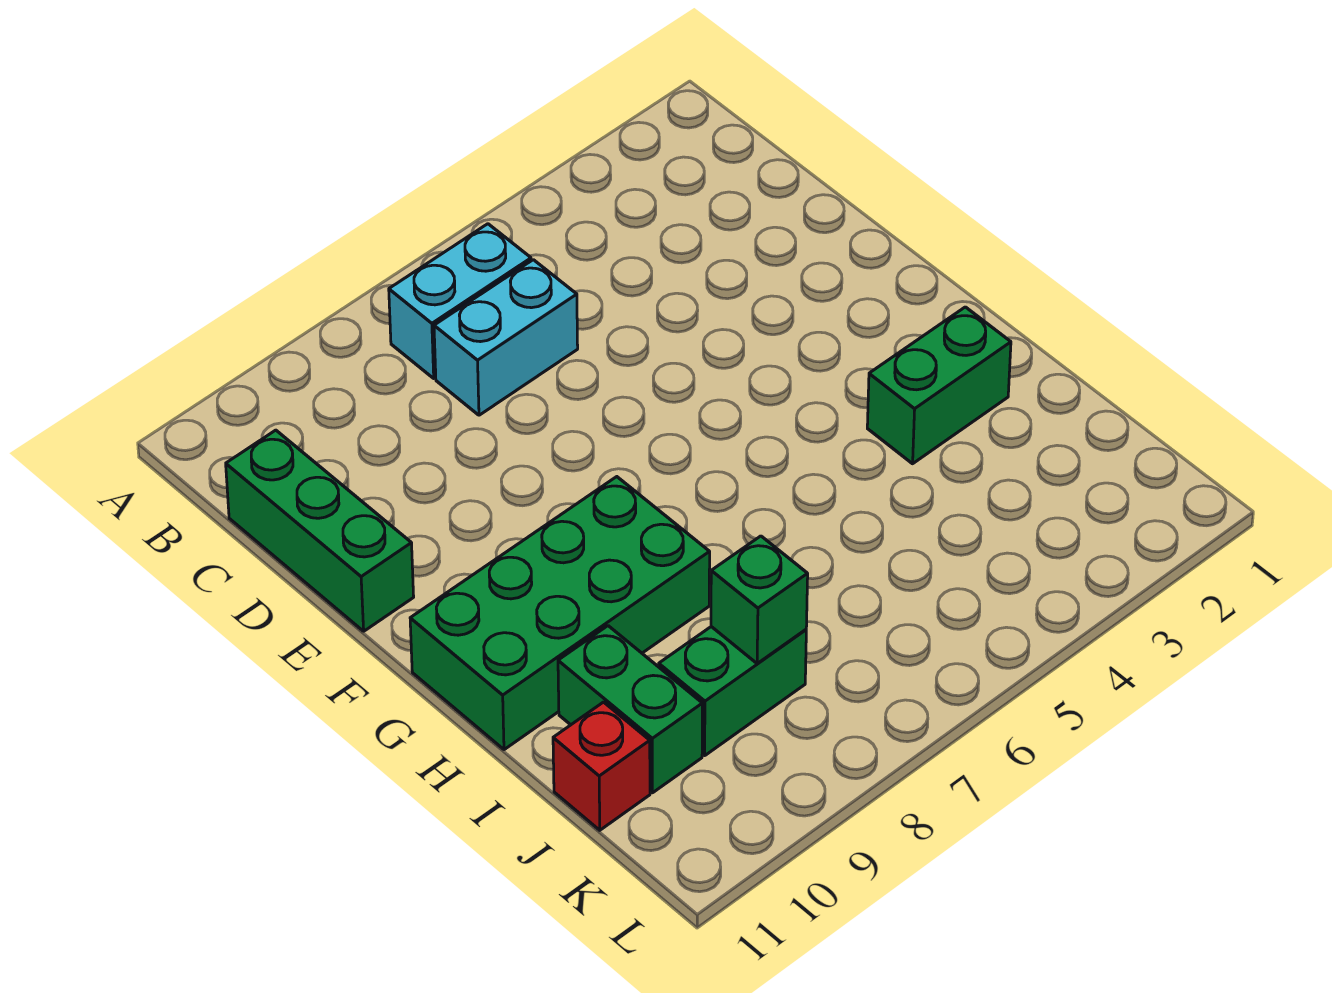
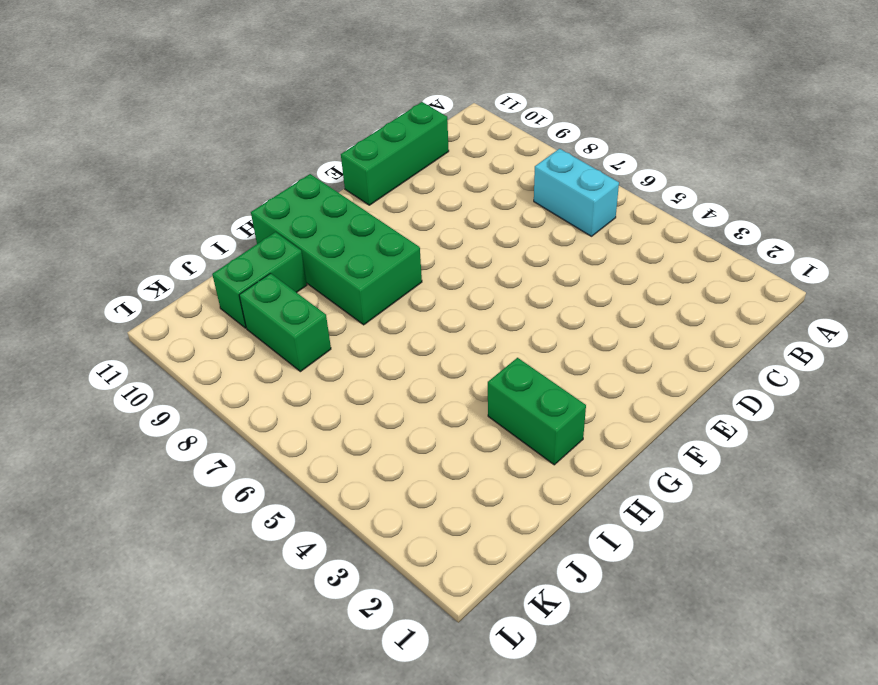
none -> cyan 1x2 brick [434,260,578,415]
none -> red 1x1 brick [553,702,650,830]

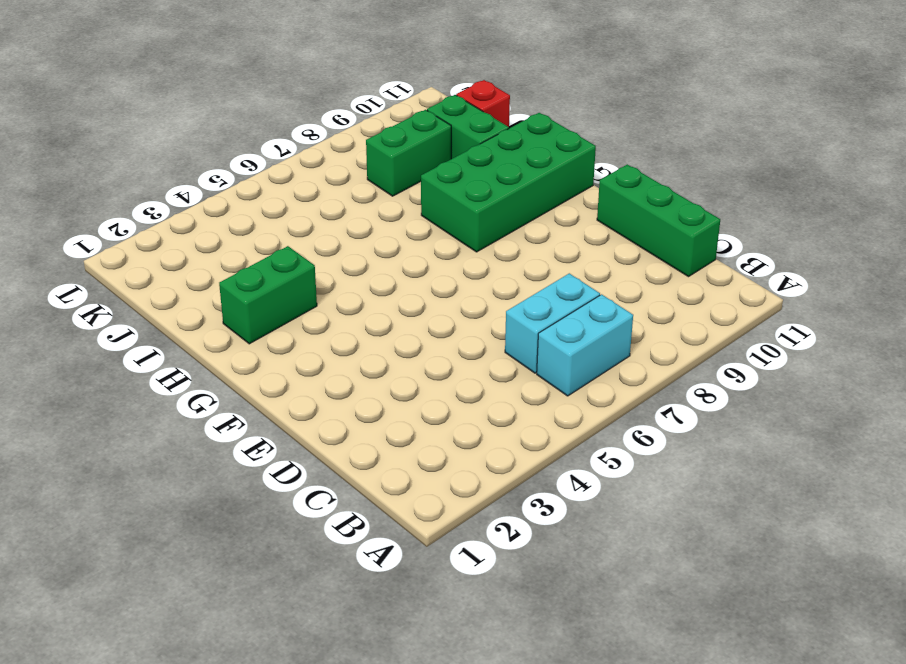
none -> green 1x1 brick [711,536,808,663]

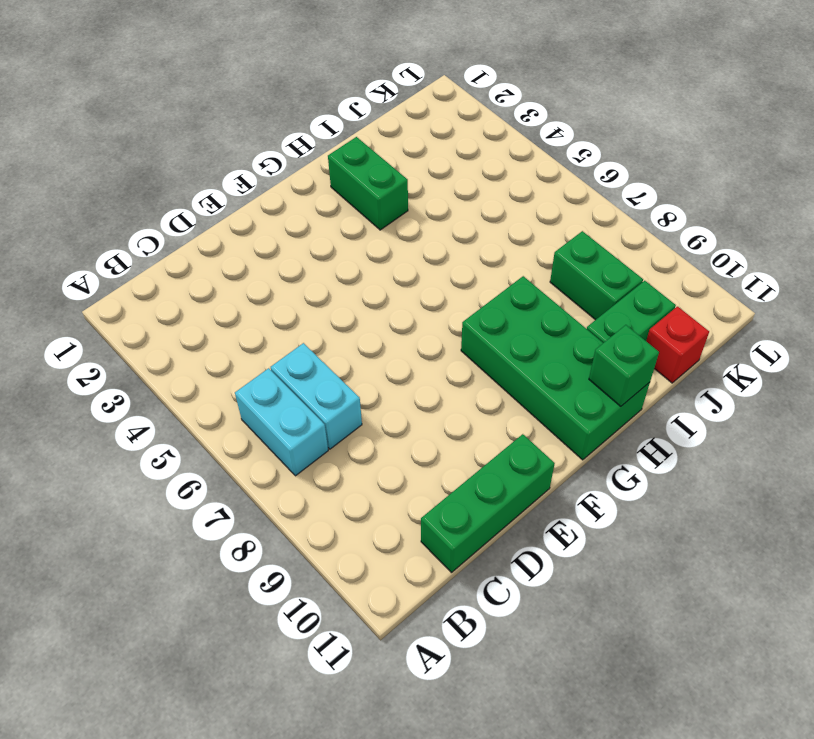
green 1x1 brick [589,325,659,406] -> green 1x1 brick moved to [711,536,808,663]

